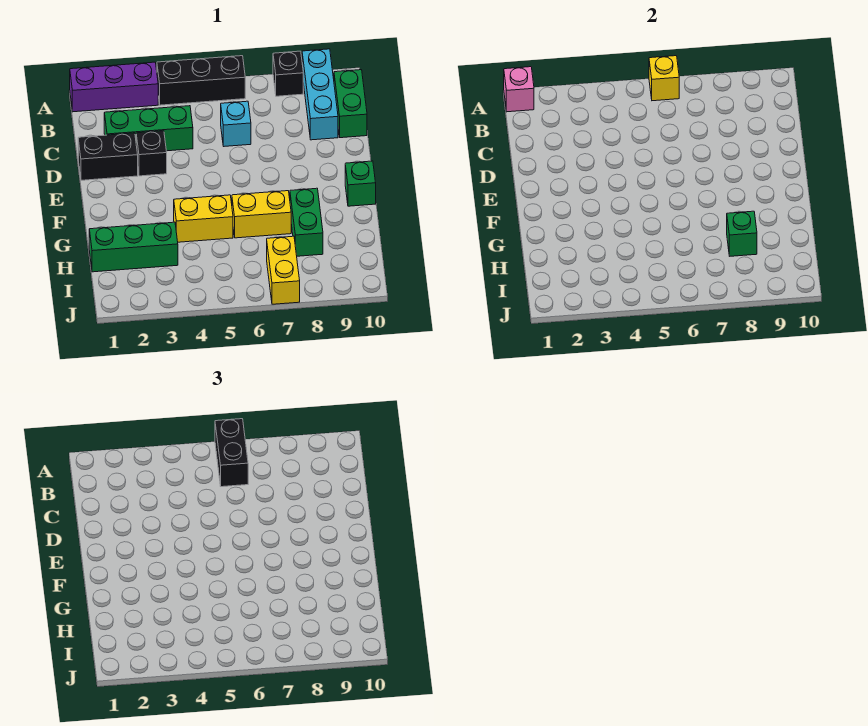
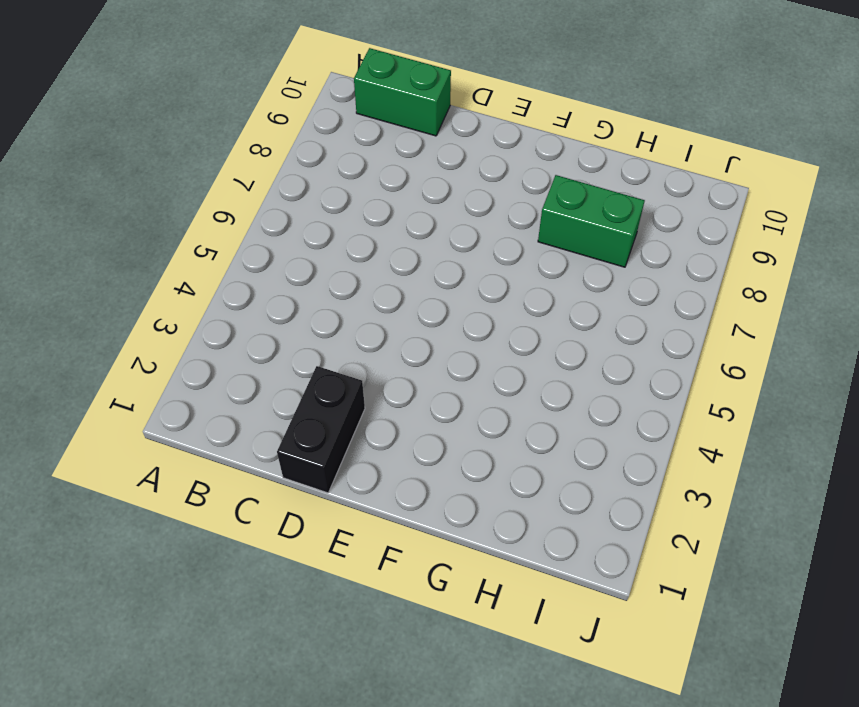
none -> purple 1x3 brick [70,62,158,112]
none -> black 1x3 brick [157,56,245,105]
none -> black 1x1 brick [273,51,303,96]

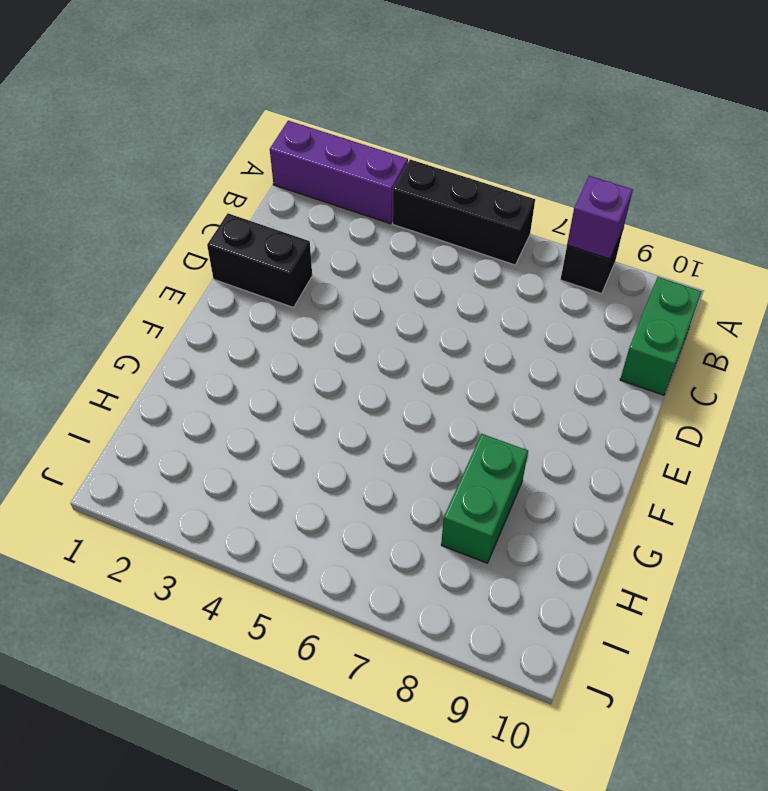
purple 1x1 brick [567,176,633,259] -> none
none -> cyan 1x3 brick [302,49,338,140]
none -> green 1x3 brick [104,106,193,151]
none -> cyan 1x1 brick [221,101,251,146]

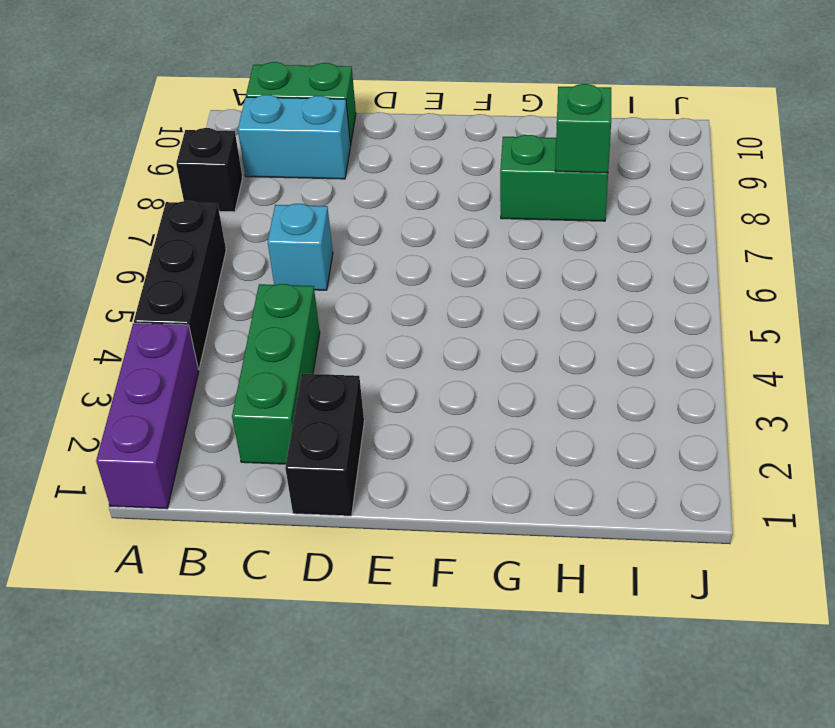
cyan 1x2 brick [238,95,351,179] -> cyan 1x3 brick [302,49,338,140]
none -> black 1x1 brick [136,131,167,176]
none -> green 1x1 brick [345,161,376,206]
none -> yellow 1x2 brick [174,195,233,242]

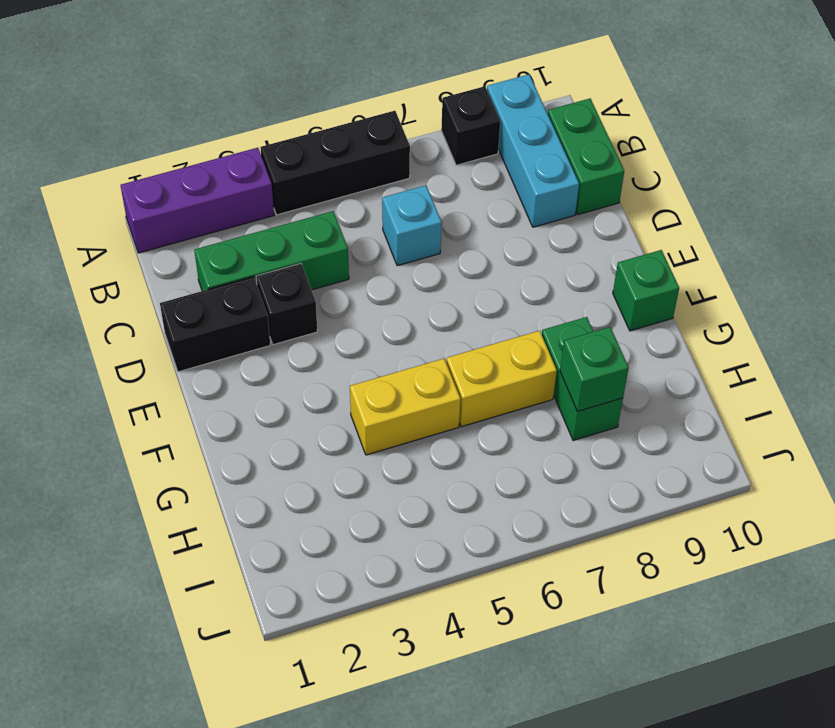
none -> green 1x3 brick [89,222,178,272]
none -> yellow 1x2 brick [267,236,300,304]
none -> pink 1x1 brick [504,67,534,112]

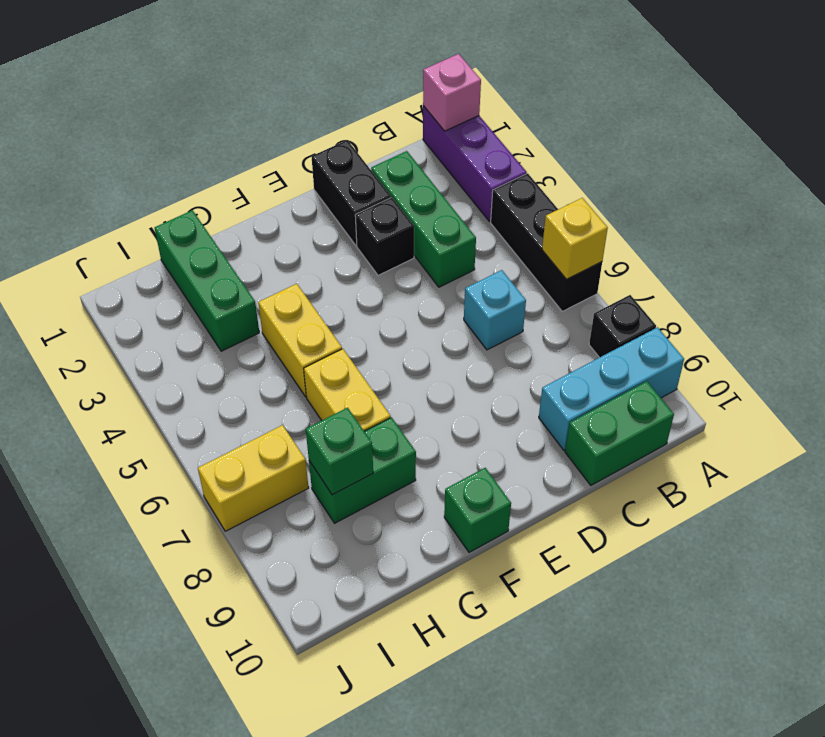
none -> black 1x2 brick [215,419,248,487]

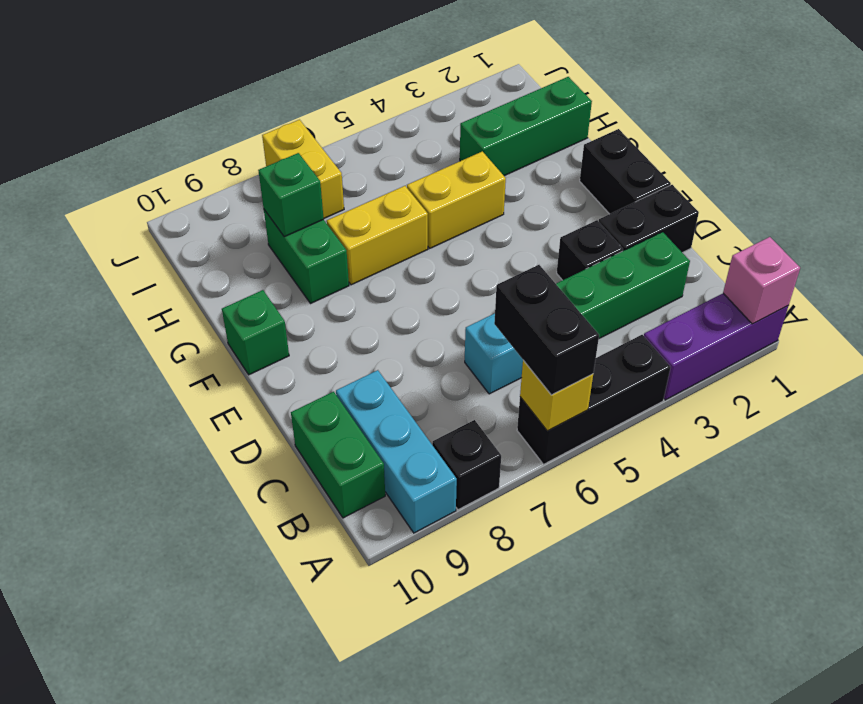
black 1x2 brick [580,129,671,214] -> none

